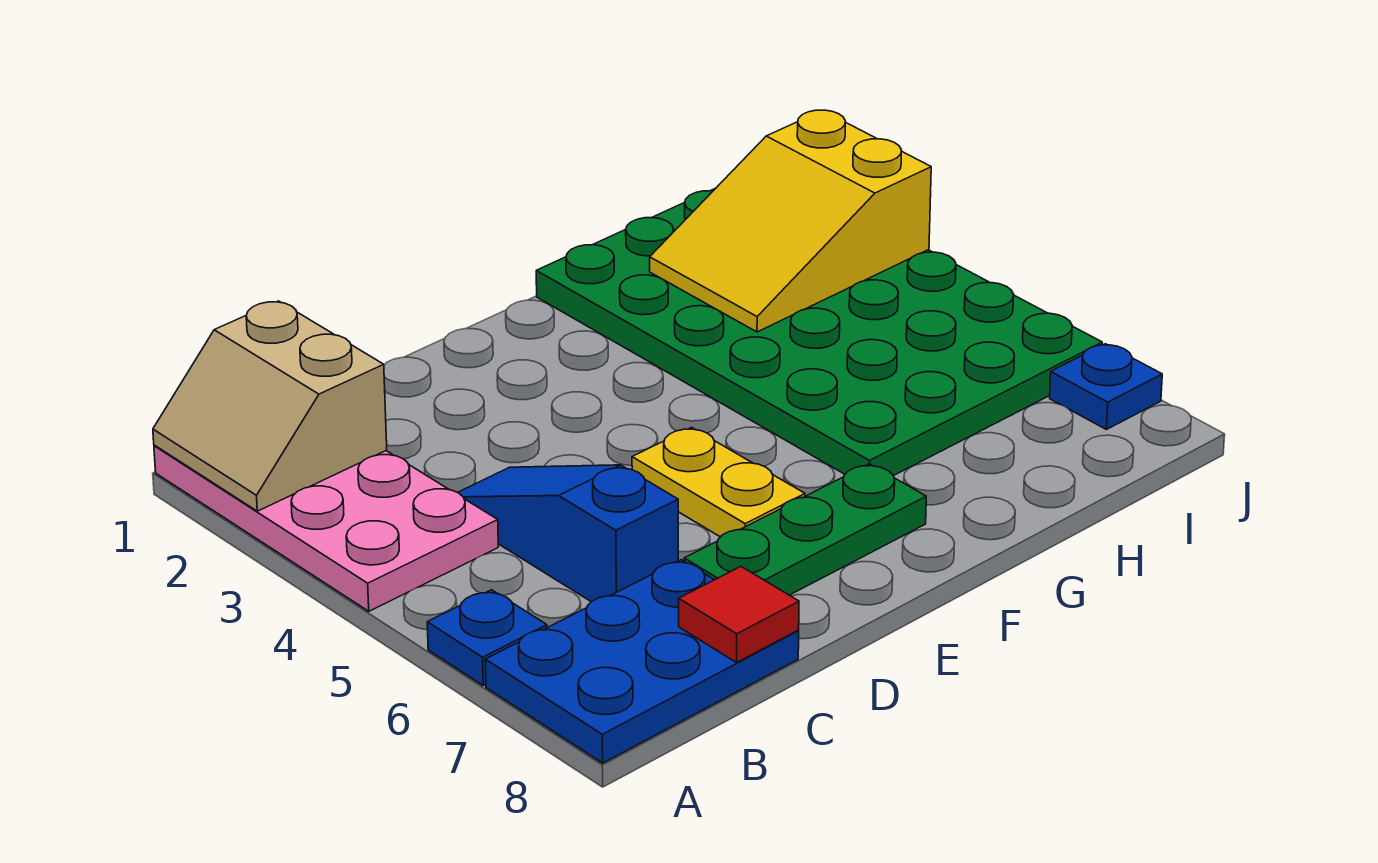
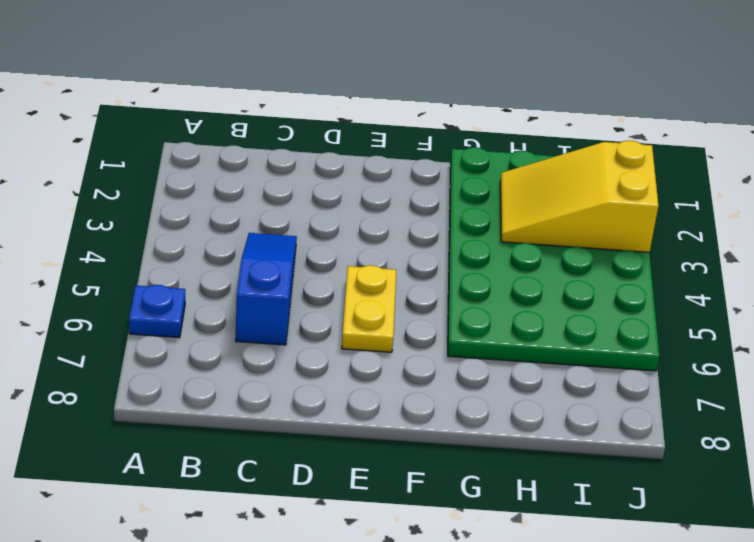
none -> pink 2x4 plate [154,445,498,611]
none -> blue 2x3 plate [485,560,799,763]

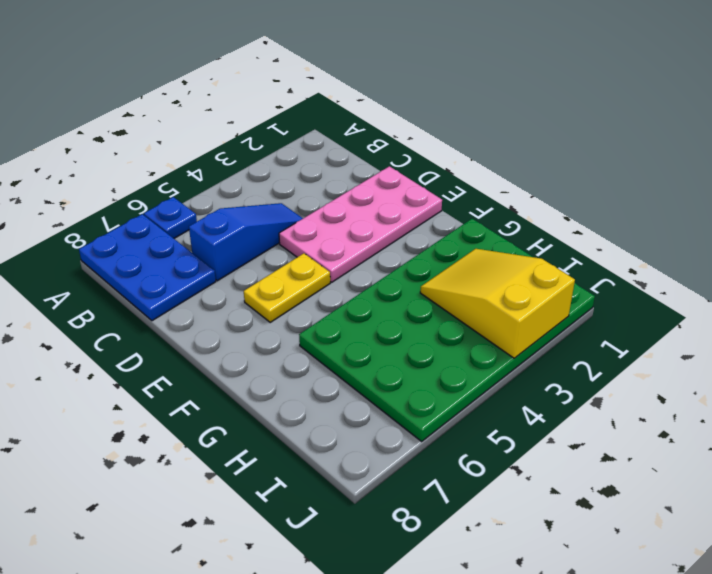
pink 2x4 plate [279,166,442,282] -> pink 2x4 plate moved to [154,445,498,611]
none -> green 1x3 plate [684,464,926,595]
none -> blue 1x1 plate [1050,344,1162,429]

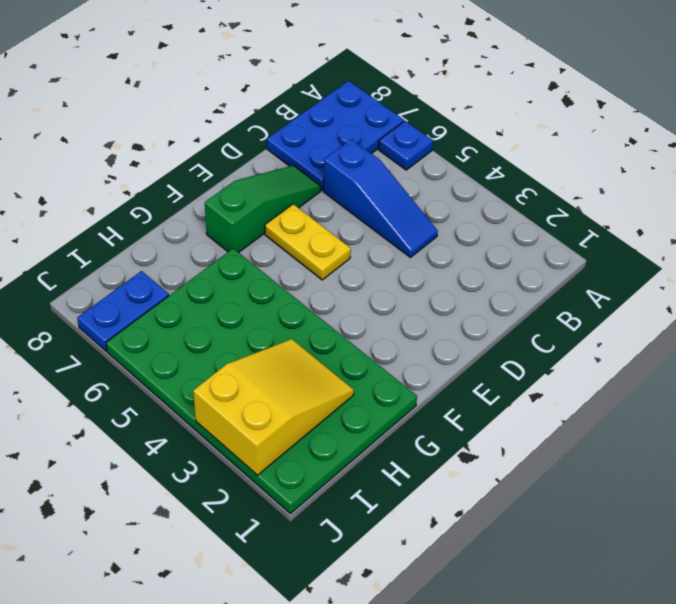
green 1x3 slope [205,165,321,253] -> green 1x3 plate [684,464,926,595]
blue 1x2 plate [78,271,169,351] -> blue 1x1 plate [1050,344,1162,429]
none -> pink 2x4 plate [154,445,498,611]
none -> tan 2x2 slope [153,301,387,511]

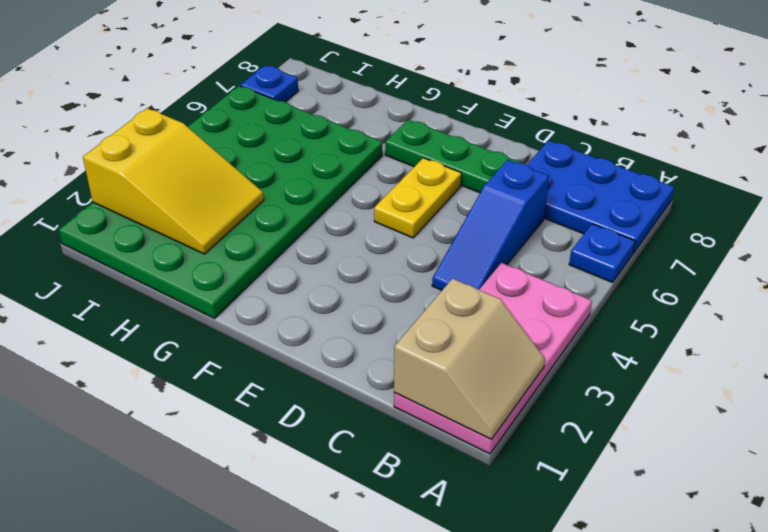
none -> red 1x1 tile [679,567,799,662]

